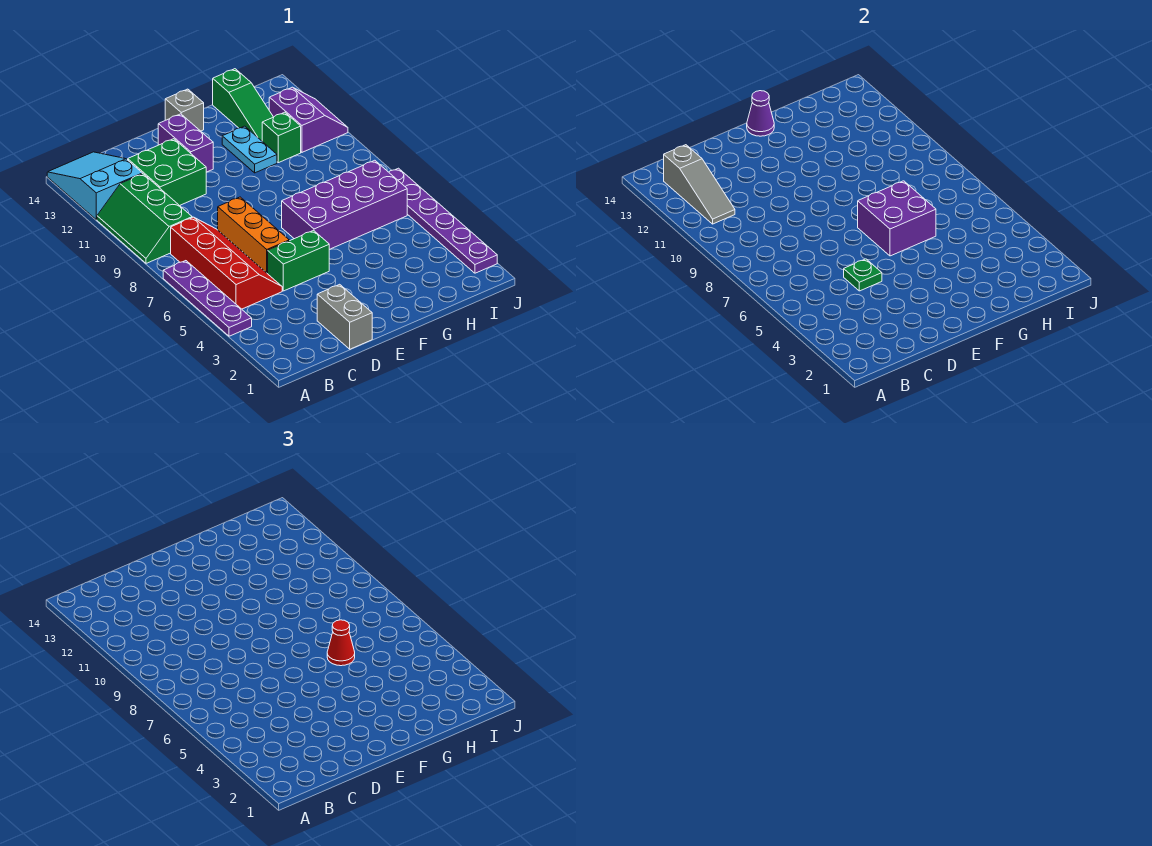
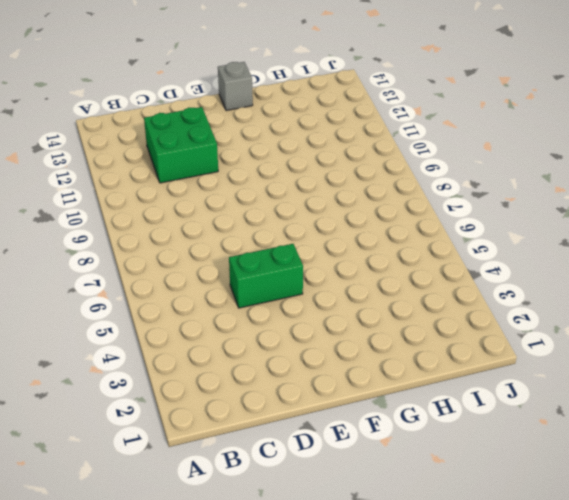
none -> purple 1x4 plate [163,261,252,336]
none -> green 2x3 slope [97,174,192,263]
none -> cyan 2x3 slope [47,152,142,220]

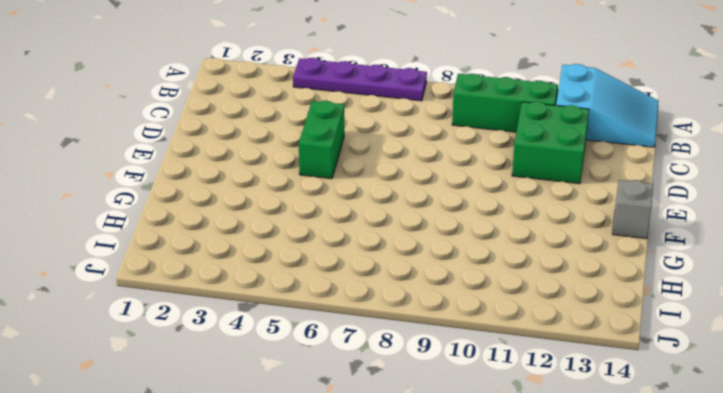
none -> red 2x4 slope [171,217,282,309]
none -> grey 1x2 brick [317,284,372,349]
none -> orange 1x3 brick [218,197,289,274]

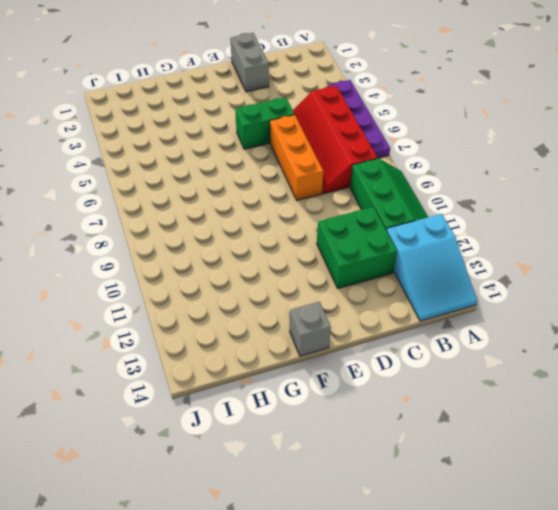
none -> purple 1x2 brick [158,114,213,172]
none -> purple 2x4 brick [282,160,407,249]
none -> cyan 1x2 plate [222,126,277,173]

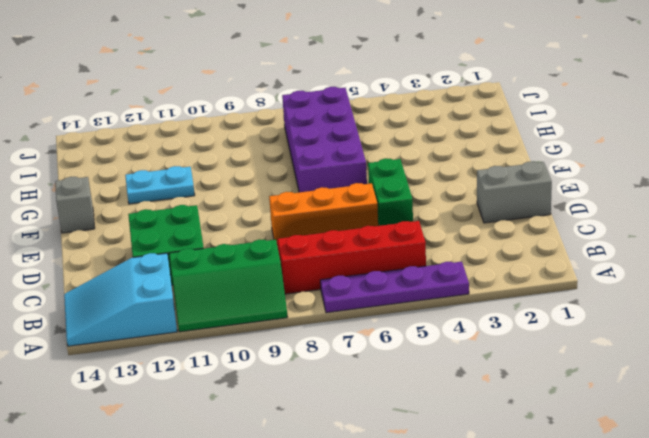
none -> purple 1x2 brick [158,114,213,172]
none -> green 1x1 brick [262,112,301,163]
none -> green 1x3 slope [213,69,273,141]

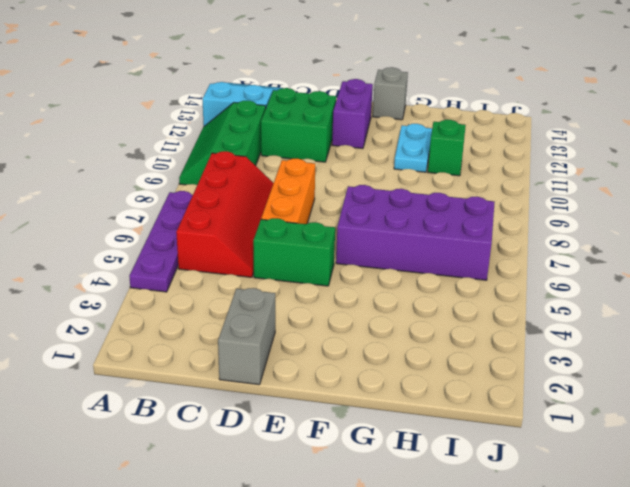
none -> green 1x3 slope [213,69,273,141]
none -> purple 2x2 slope [269,87,348,152]
none -> purple 1x6 plate [389,168,497,273]

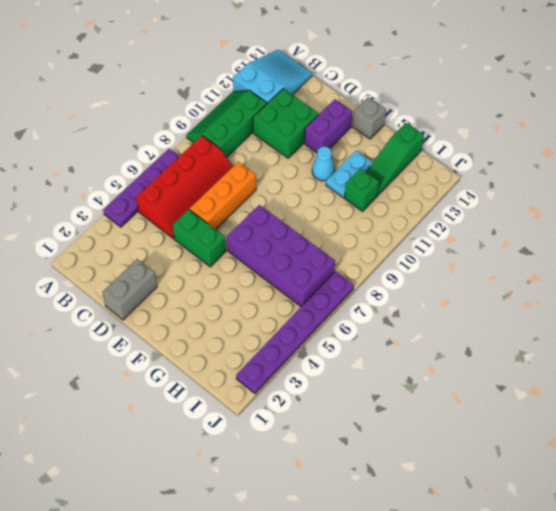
cyan 1x1 cone [312,147,335,181] -> none
none -> purple 2x2 slope [269,87,348,152]
none -> grey 1x3 slope [664,145,735,224]
none -> green 1x1 plate [844,259,882,291]

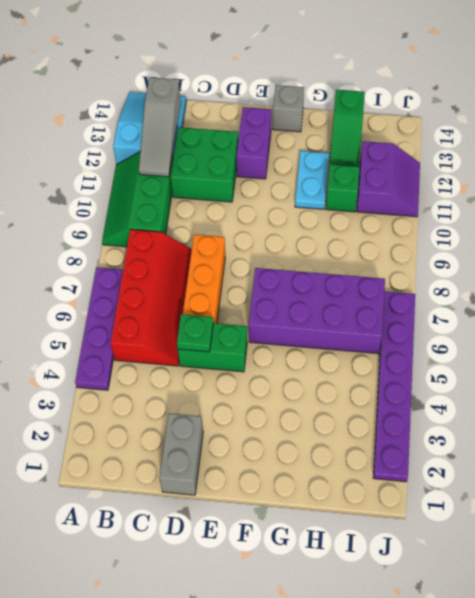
none -> purple 2x2 brick [858,181,936,256]
none -> purple 1x1 cone [747,91,774,136]
none -> red 1x1 cone [327,620,355,666]

